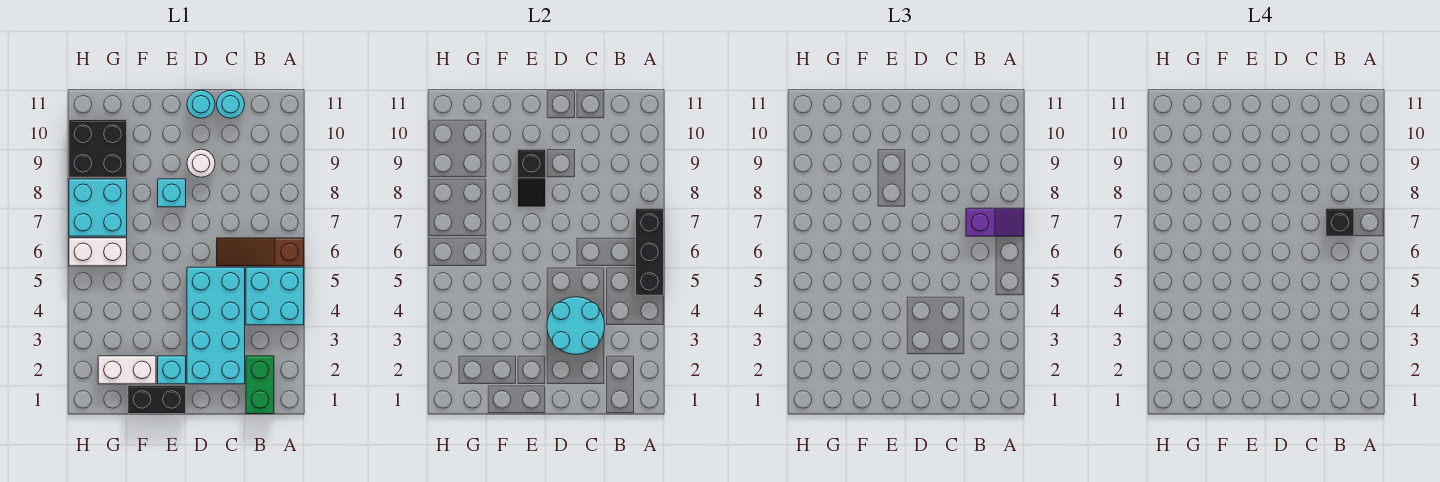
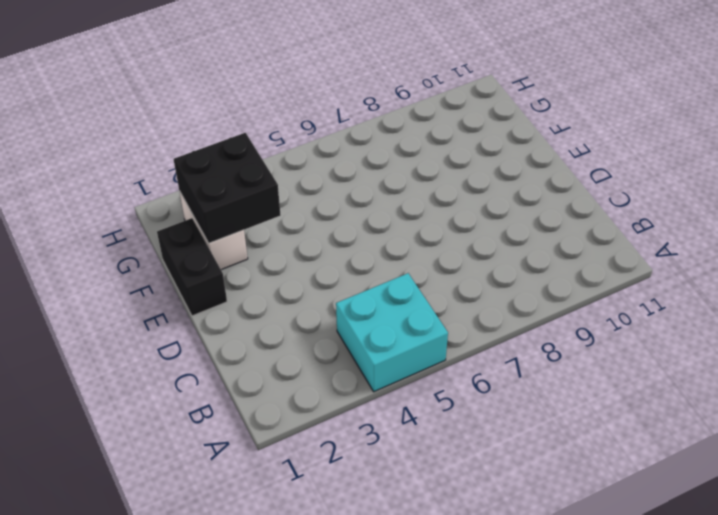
black 2x2 brick [174,133,280,243] -> black 2x2 brick moved to [69,120,127,177]
none -> brown 1x3 slope [217,238,304,266]
none -> green 1x2 brick [246,356,274,414]
none -> cyan 2x4 brick [187,267,245,384]

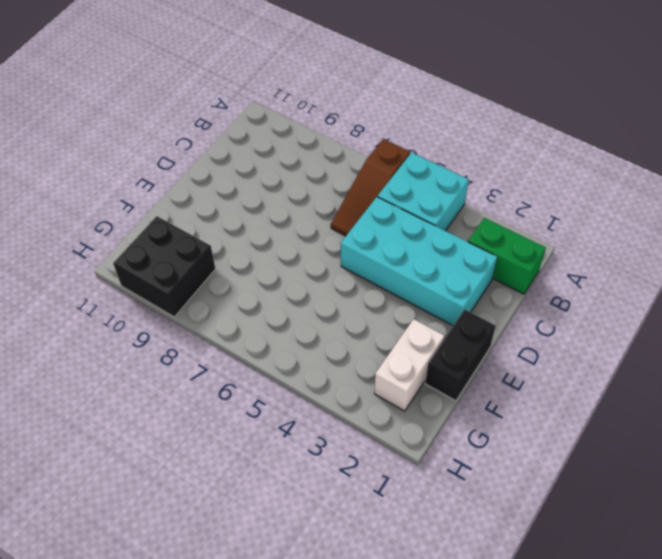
none -> cyan 1x1 round brick [217,90,245,118]
none -> white 1x1 round brick [187,149,215,177]
none -> cyan 1x1 round brick [187,90,215,118]

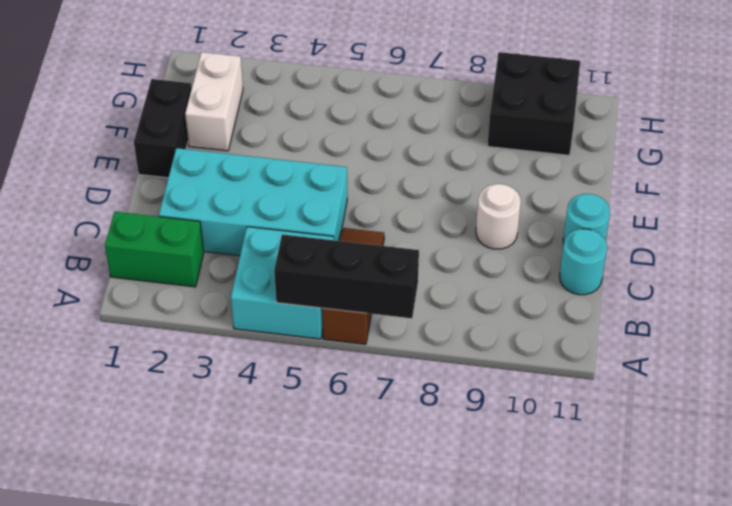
none -> cyan 1x1 brick [158,356,186,384]
none -> cyan 1x1 brick [158,179,186,207]
none -> white 1x2 brick [69,238,127,266]

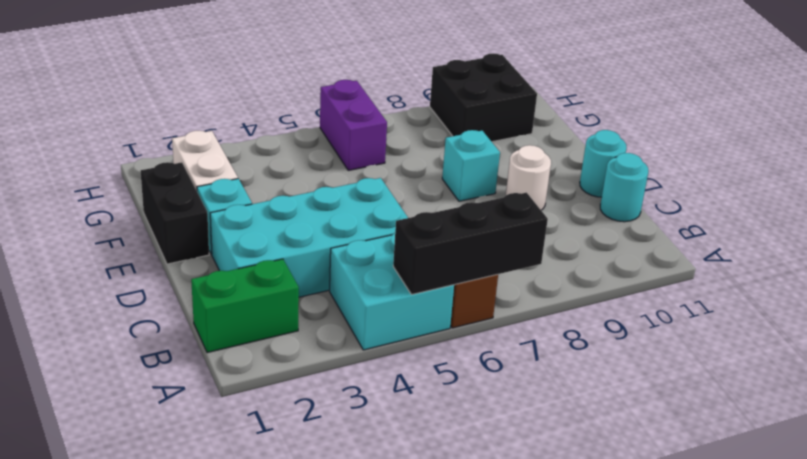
purple 1x2 brick [320,80,387,170] -> white 1x2 brick [69,238,127,266]
none -> cyan 2x2 brick [69,179,127,236]
none -> cyan 2x2 round brick [547,297,605,355]
none -> black 1x2 slope [518,149,546,207]

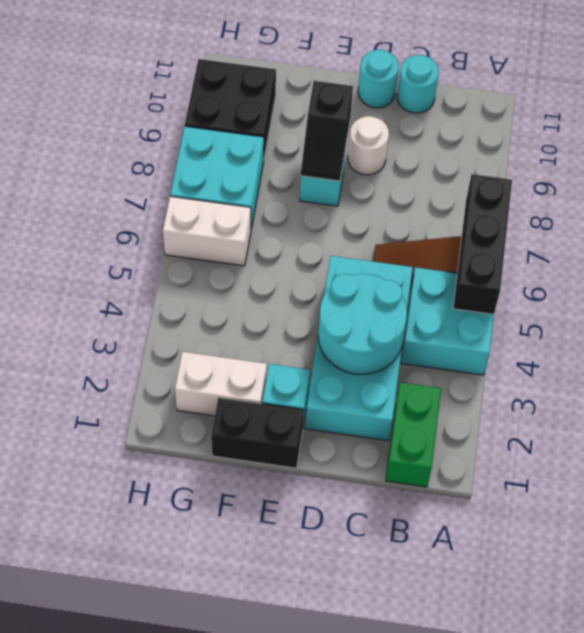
none -> purple 1x2 slope [966,208,1024,236]
none -> black 1x1 brick [1326,208,1354,236]

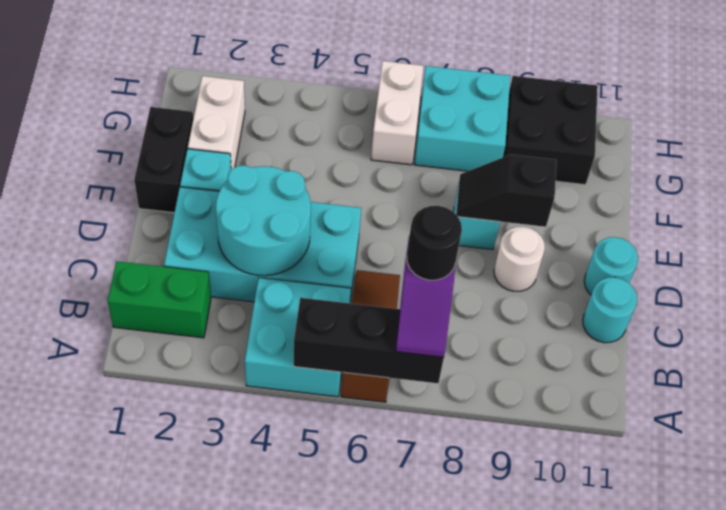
black 1x1 round brick [407,206,462,280] -> black 1x1 brick [1326,208,1354,236]

